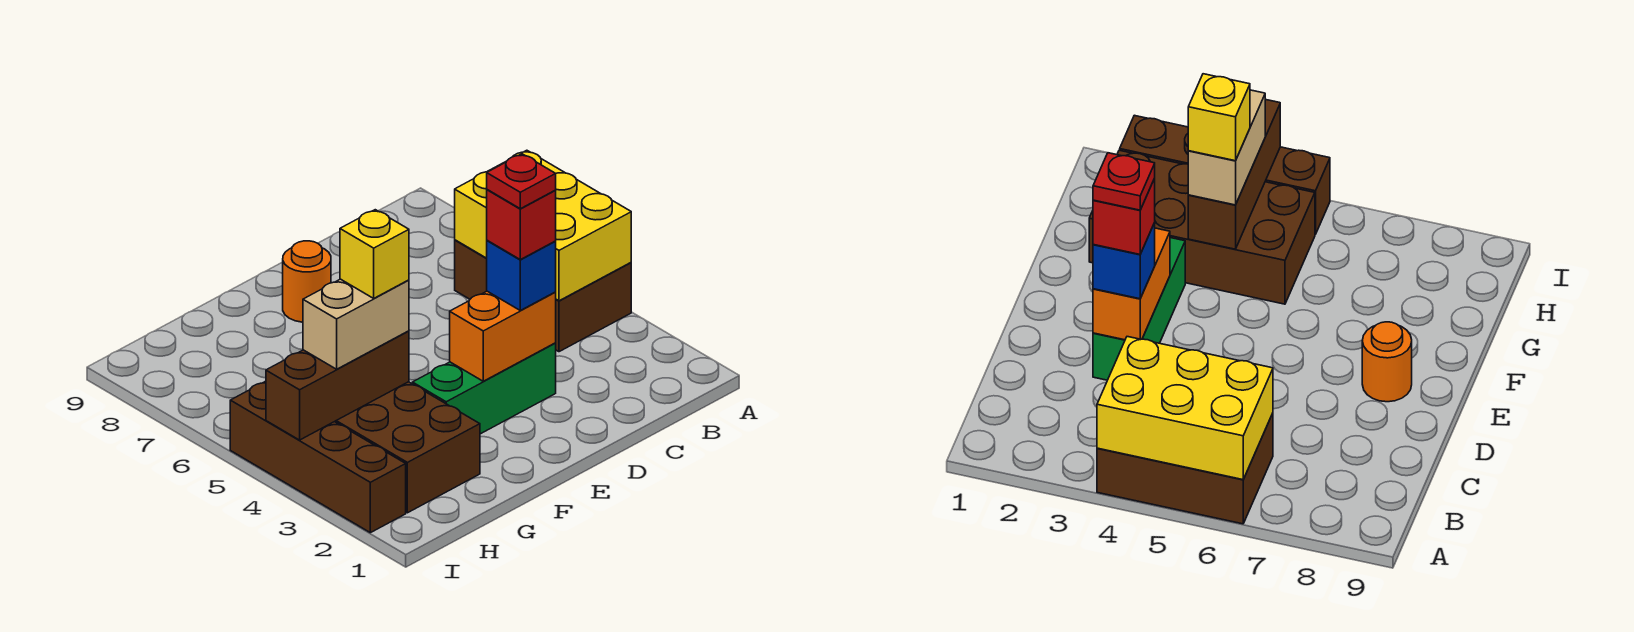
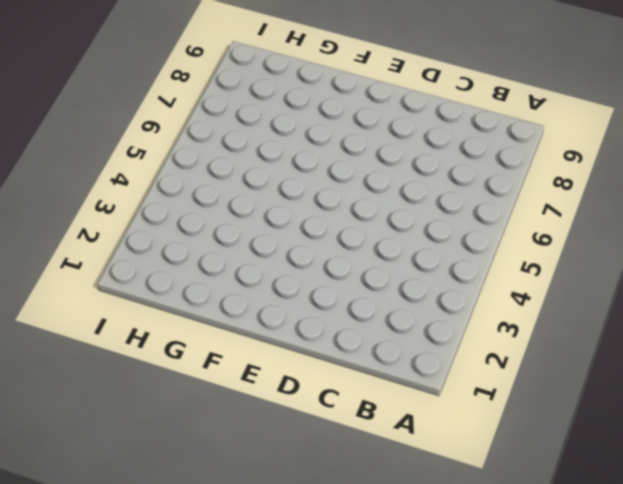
none -> brown 2x3 brick [455,240,631,352]
none -> green 1x3 brick [412,343,556,434]
none -> orange 1x1 round brick [283,241,331,322]

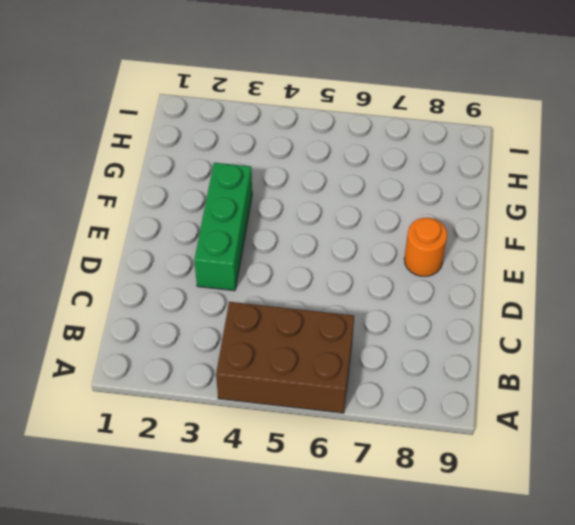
none -> brown 2x4 brick [335,382,480,513]
none -> brown 1x4 brick [230,381,406,533]
none -> yellow 2x3 brick [455,150,631,301]

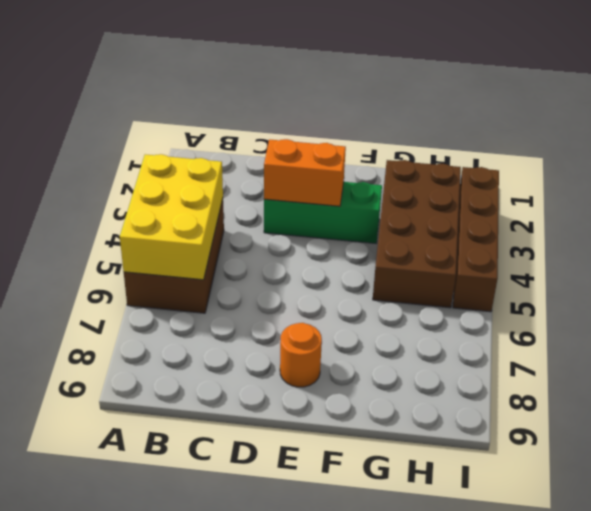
none -> brown 1x3 brick [266,331,409,440]
none -> blue 1x1 brick [487,240,556,310]
none -> tan 1x2 brick [303,279,409,369]

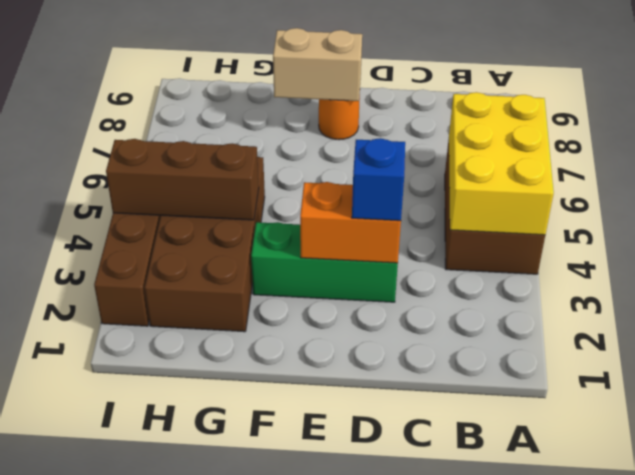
tan 1x2 brick [273,28,362,101] -> tan 1x2 brick moved to [303,279,409,369]
none -> red 1x1 brick [487,190,556,260]
none -> yellow 1x1 brick [340,210,409,298]
none -> red 1x1 plate [487,154,556,209]

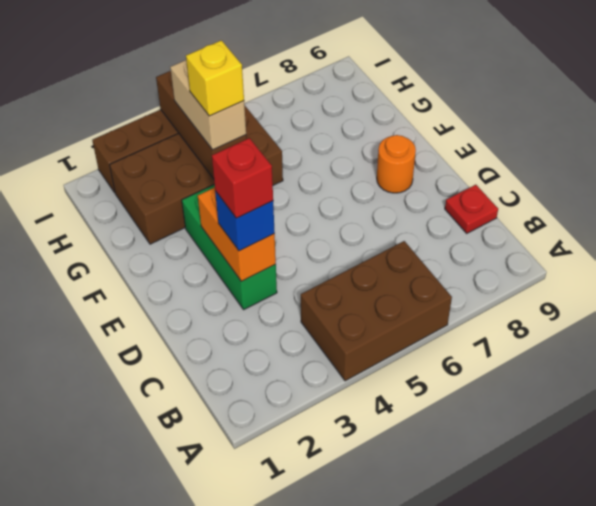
red 1x1 plate [445,185,498,233] -> red 1x1 plate moved to [487,154,556,209]
none -> yellow 2x3 brick [455,150,631,301]

